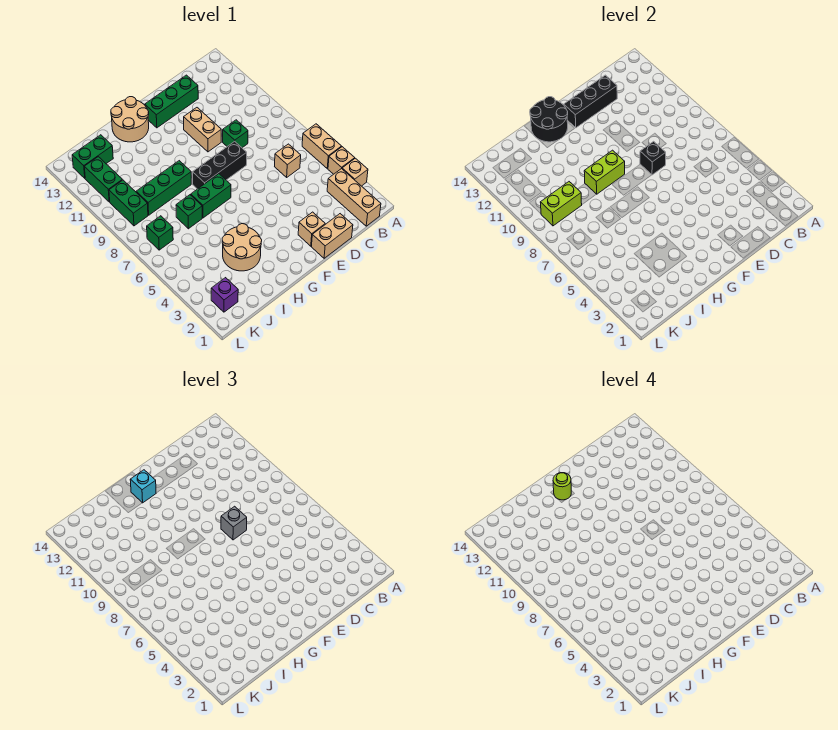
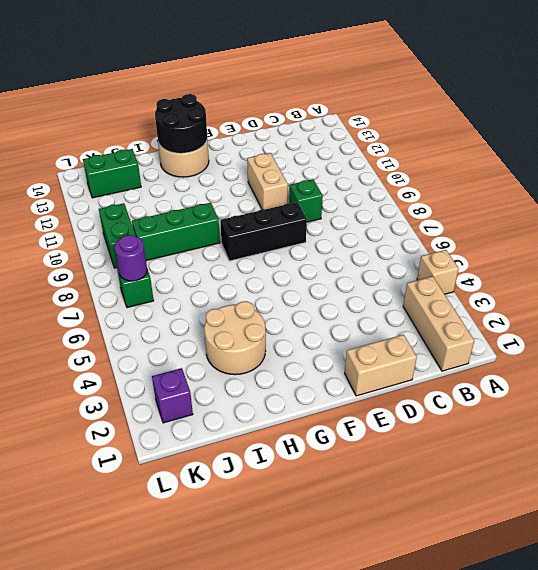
purple 1x1 round brick [115,235,147,281] -> none
none -> tan 1x1 brick [342,158,368,186]
none -> tan 1x2 brick [302,124,342,169]
none -> tan 1x1 brick [275,144,301,177]

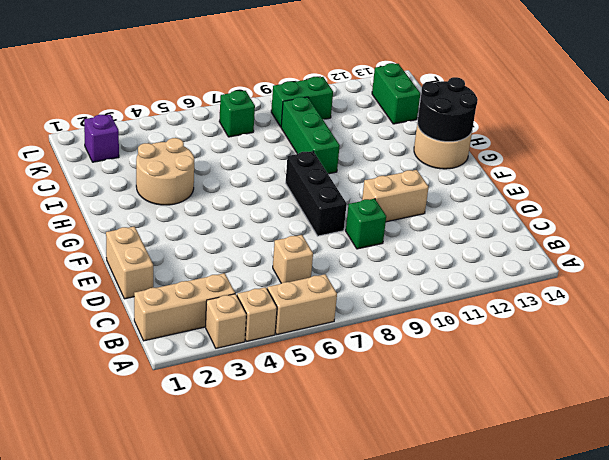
none -> green 1x3 brick [145,75,198,128]
none -> tan 1x1 brick [298,212,325,246]
none -> green 1x2 brick [191,174,231,218]

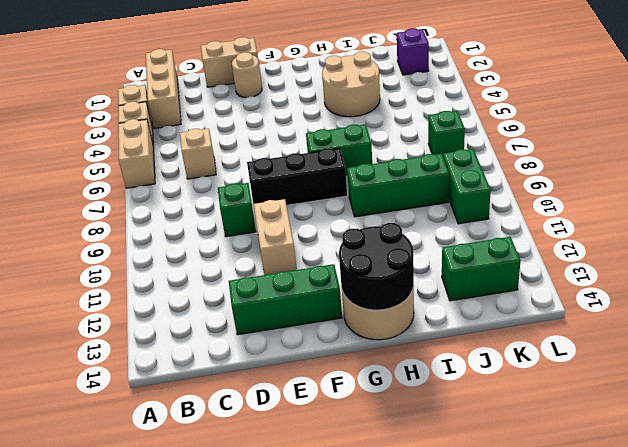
tan 1x1 round brick [232,52,262,98] -> tan 1x1 brick [298,212,325,246]
none -> green 1x1 brick [176,195,202,229]
none -> green 1x2 brick [84,157,122,202]
none -> black 1x3 brick [564,75,617,128]

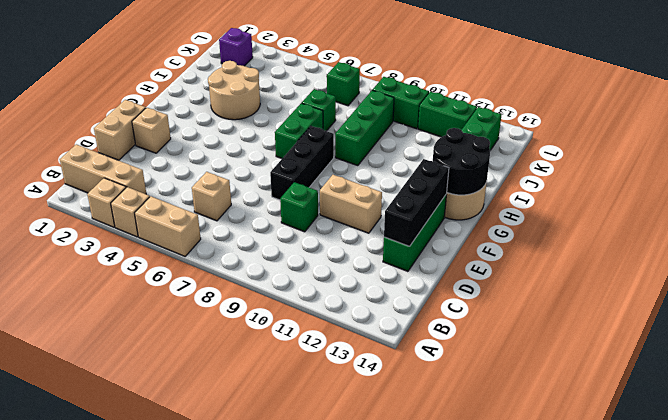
none -> black 1x1 brick [640,141,666,175]
none -> lime 1x2 brick [584,150,625,194]
none -> lime 1x2 brick [540,182,582,226]

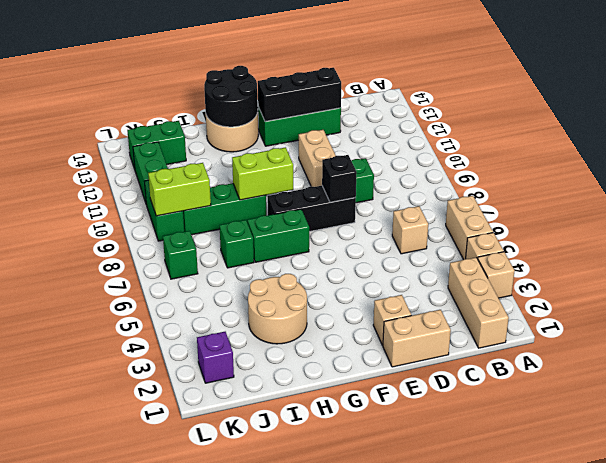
none -> grey 1x1 brick [221,506,247,540]
none -> cyan 1x1 brick [130,470,156,503]
none -> lime 1x1 round brick [553,473,571,500]

